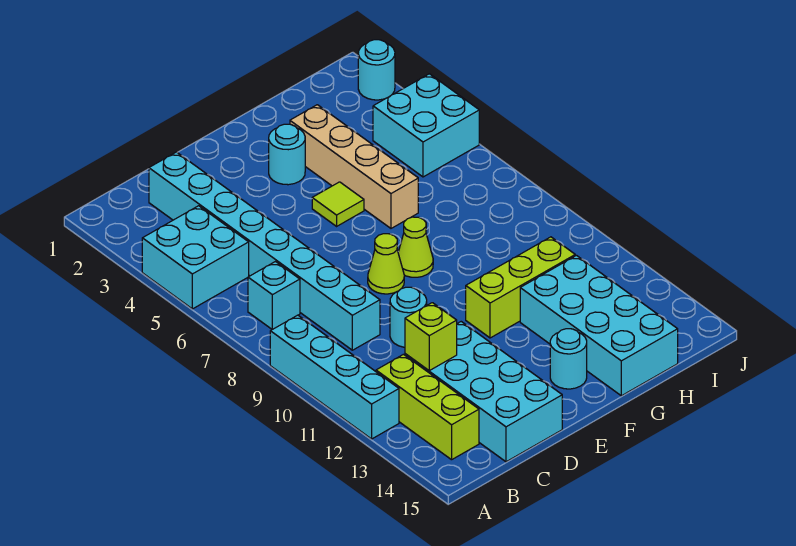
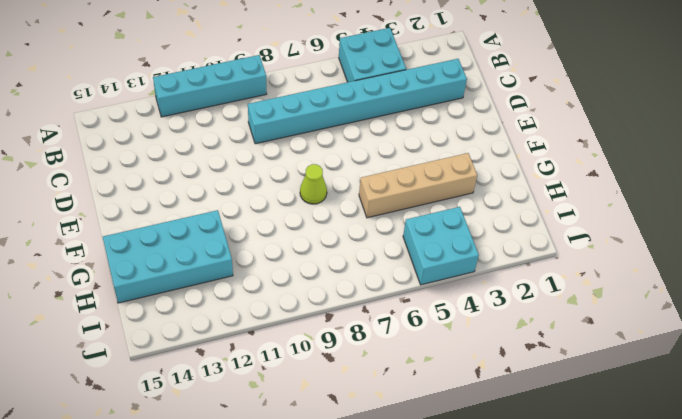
none -> cyan 1x1 brick [248,262,300,329]
none -> lime 1x3 brick [376,354,479,460]
none -> cyan 2x4 brick [405,322,562,462]

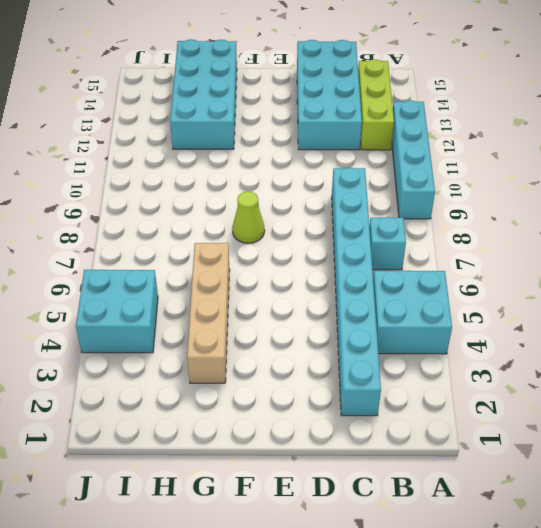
none -> cyan 1x1 round brick [390,287,427,347]
none -> lime 1x1 cone [368,234,404,294]
none -> cyan 1x1 round brick [269,124,305,185]

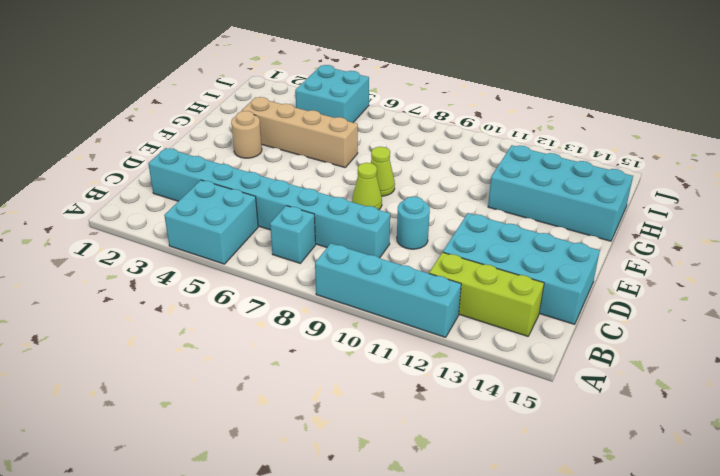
tan 1x1 round brick [231,111,262,158] -> cyan 1x1 round brick [269,124,305,185]
none -> lime 1x1 tile [312,182,364,226]
none -> lime 1x3 brick [466,237,575,338]
none -> cyan 1x1 round brick [550,329,587,389]

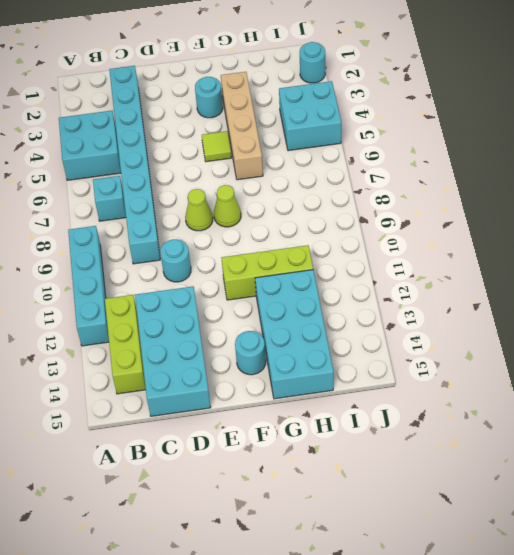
none -> lime 1x1 brick [405,303,457,371]

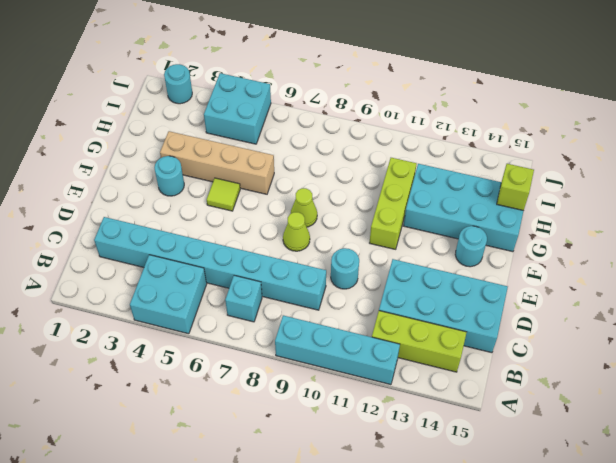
lime 1x1 brick [497,164,534,211] -> lime 1x1 brick moved to [405,303,457,371]

